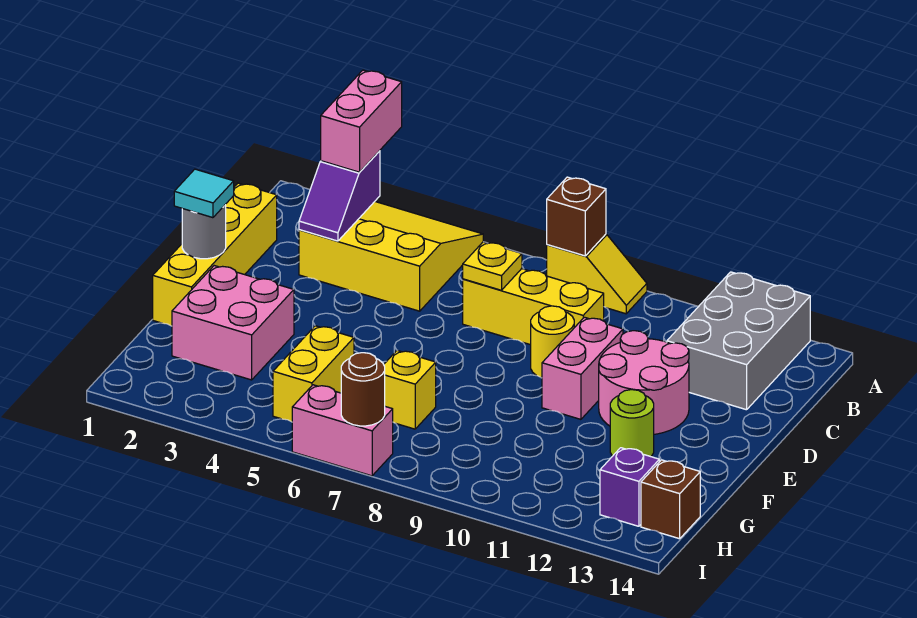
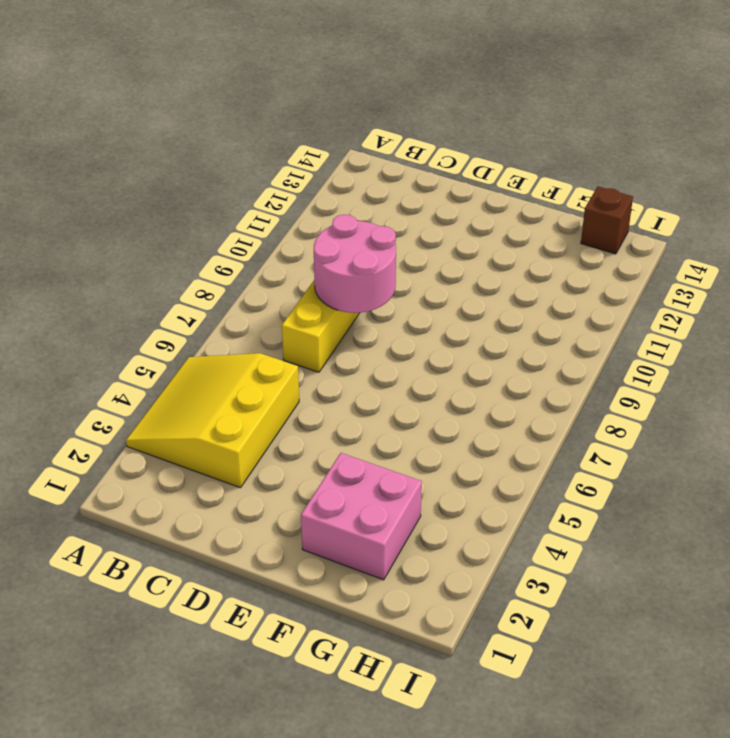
pink 2x2 round brick [314,215,396,313] -> pink 2x2 round brick moved to [599,331,689,434]
none -> yellow 1x2 slope [547,234,647,314]
none -> grey 2x3 brick [667,272,810,410]
none -> yellow 1x4 brick [153,183,277,326]

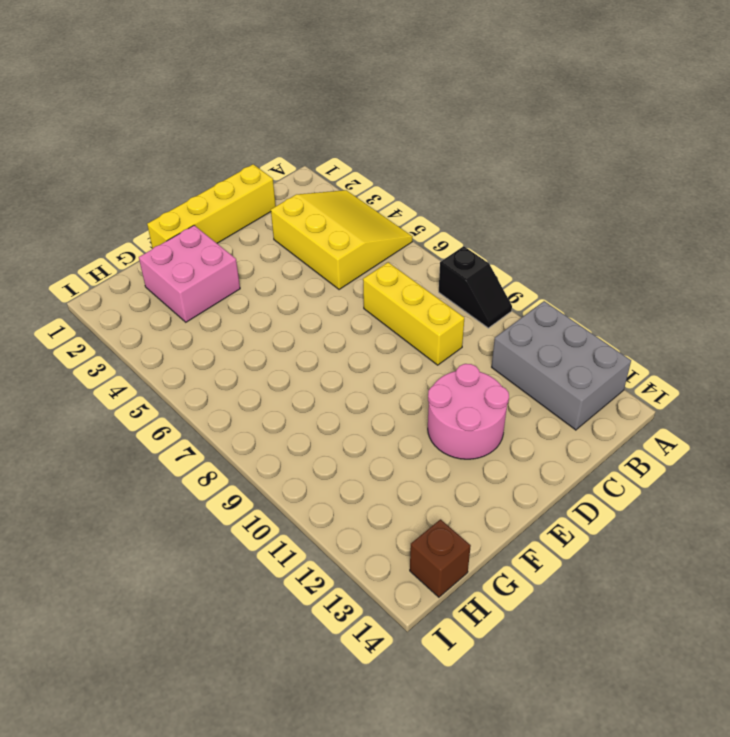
black 1x2 slope [439,246,512,328] -> yellow 1x2 slope [547,234,647,314]
grey 2x3 brick [492,301,631,430] -> grey 2x3 brick turned to [667,272,810,410]
none -> yellow 1x1 round brick [531,306,574,378]
none -> pink 1x2 brick [542,317,623,419]
none -> lime 1x1 round brick [610,390,654,457]

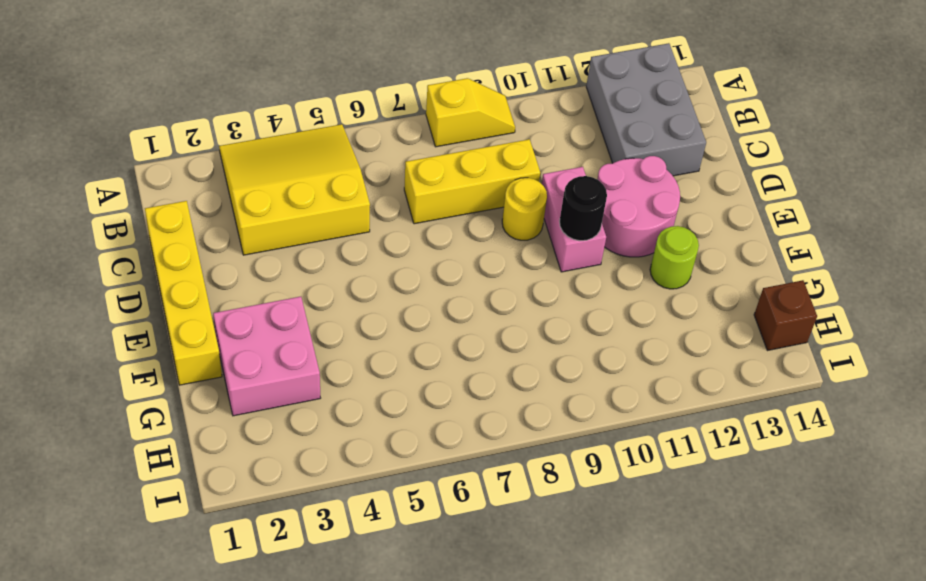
black 1x1 round brick [559,176,607,241] -> none
none -> yellow 1x2 brick [273,326,354,422]
none -> yellow 1x1 brick [384,351,436,429]
none -> purple 1x1 brick [600,448,659,526]

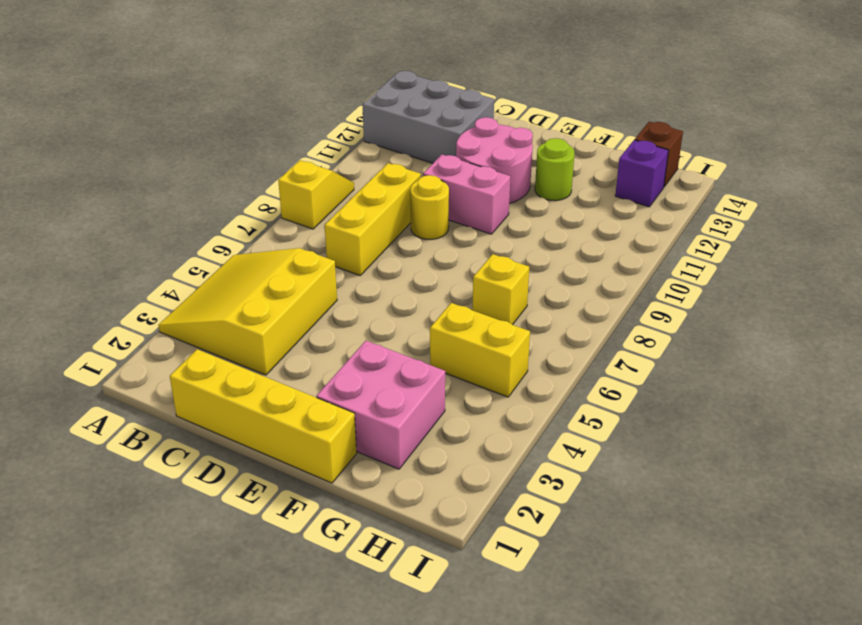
none -> pink 1x2 brick [292,385,393,476]
none -> brown 1x1 brick [547,177,606,256]
none -> purple 1x2 slope [299,151,380,241]

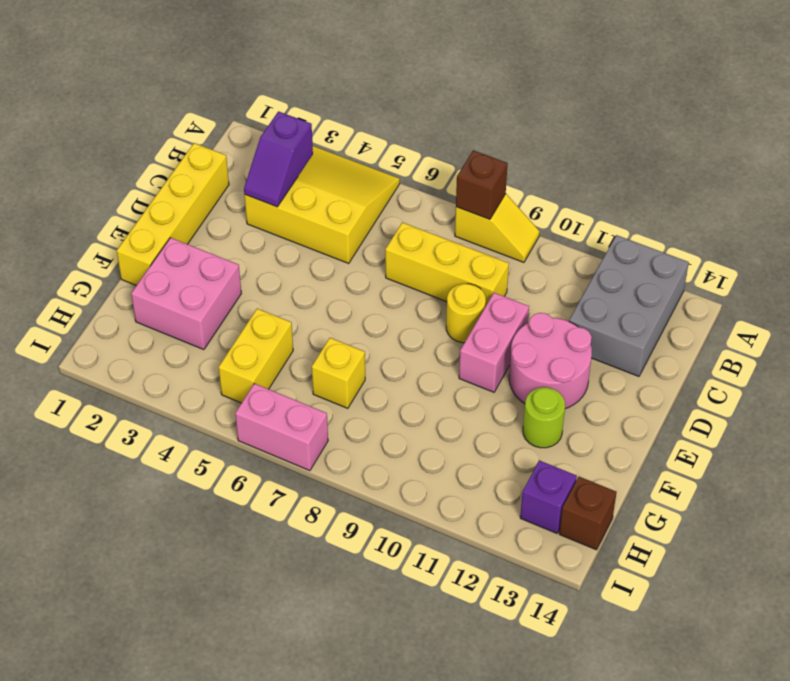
none -> yellow 1x1 plate [463,242,522,290]
none -> grey 1x1 round brick [182,204,226,259]
none -> brown 1x1 round brick [341,353,385,426]

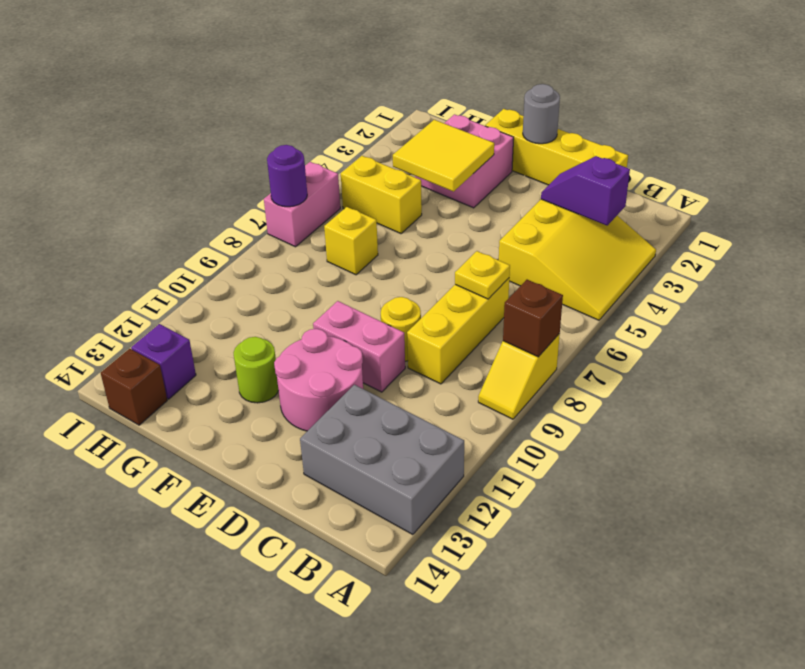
yellow 2x2 tile [393,120,494,192] -> none
purple 1x1 round brick [267,145,307,207] -> brown 1x1 round brick [341,353,385,426]
none -> pink 1x2 brick [321,70,402,172]
none -> cyan 1x1 tile [174,169,234,218]

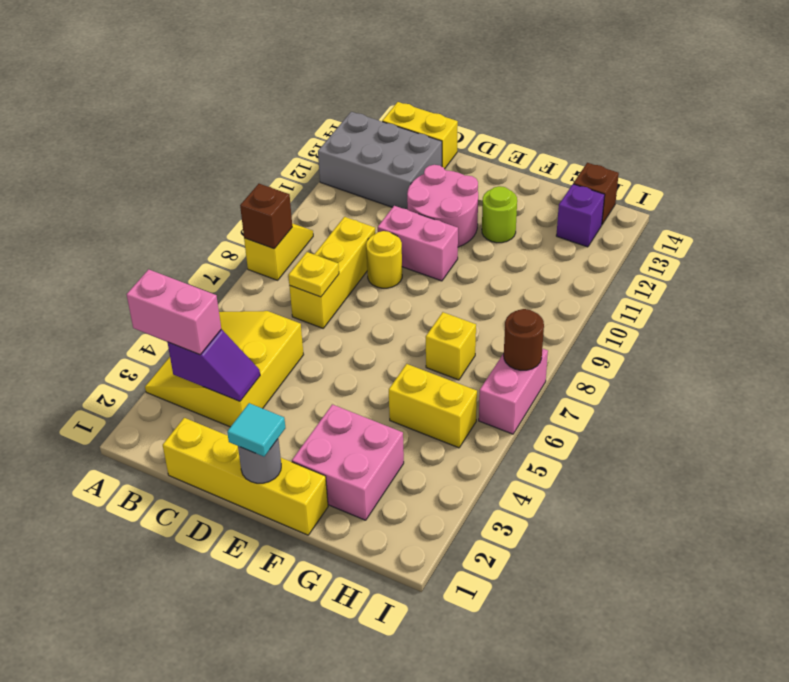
yellow 1x2 brick [382,102,458,169] -> none

